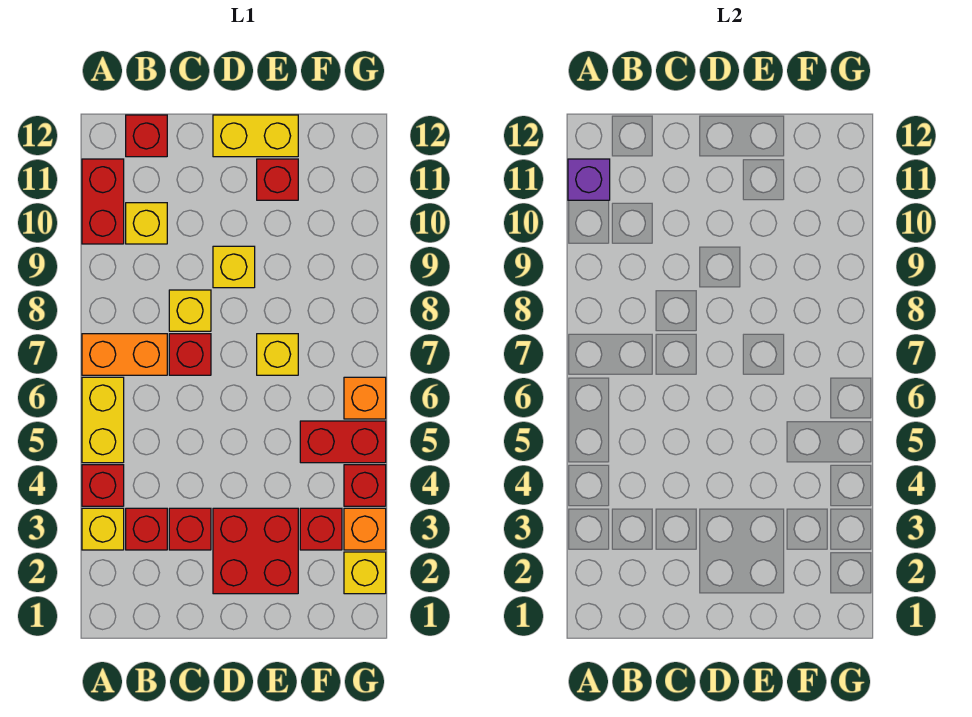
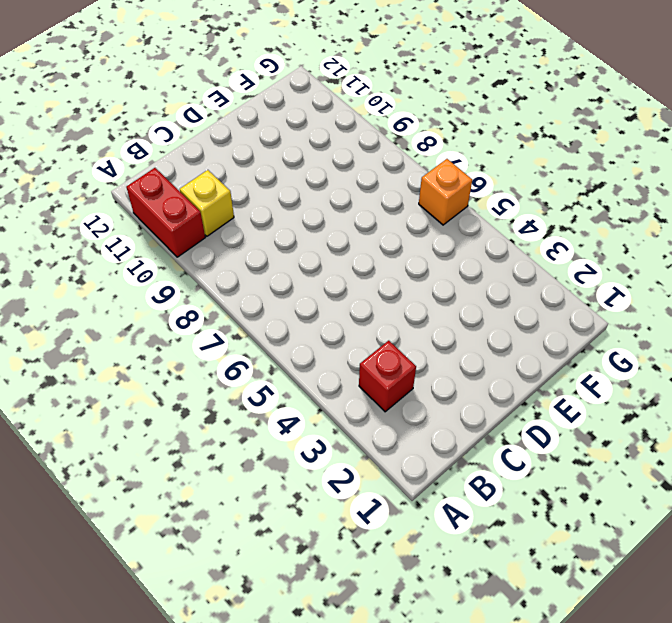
none -> yellow 1x1 brick [82,508,124,550]
none -> red 1x1 brick [82,465,124,506]
none -> yellow 1x2 brick [82,377,124,463]

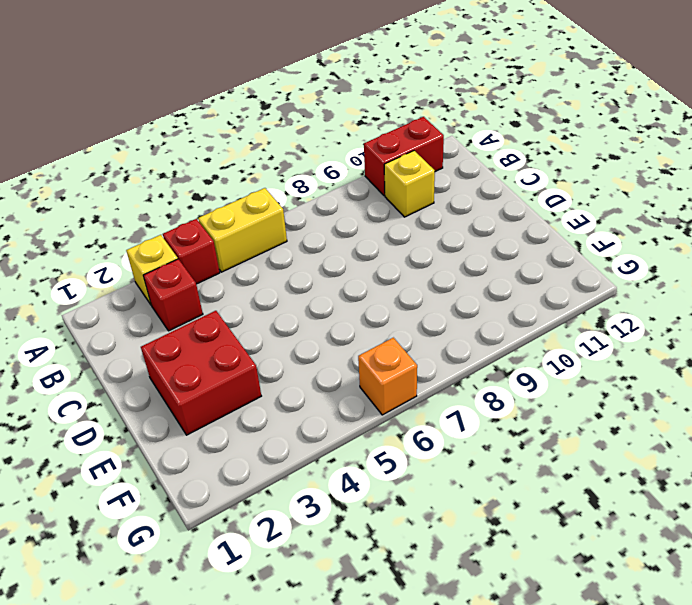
none -> orange 1x2 brick [82,334,167,375]
none -> red 1x1 brick [126,115,167,157]
none -> red 1x1 brick [169,508,211,550]

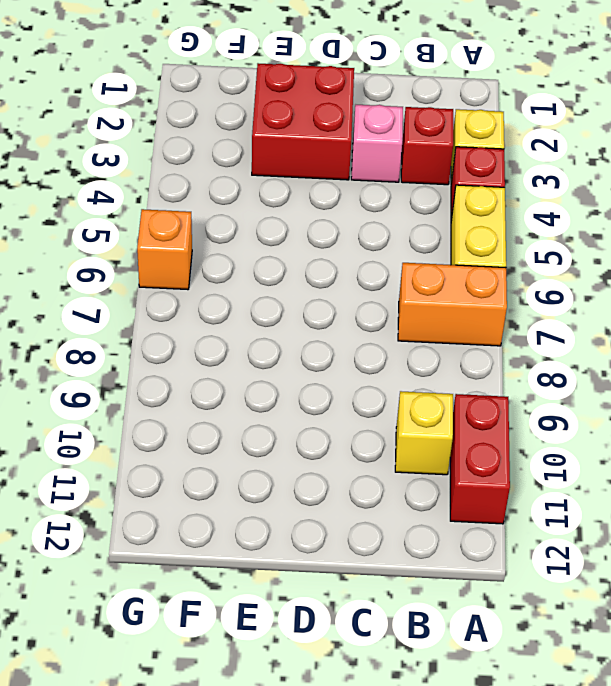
pink 1x1 brick [351,105,403,182] -> red 1x1 brick [169,508,211,550]
none -> red 1x1 brick [126,115,167,157]
none -> red 1x1 brick [169,334,211,375]
none -> yellow 1x1 brick [169,290,211,331]

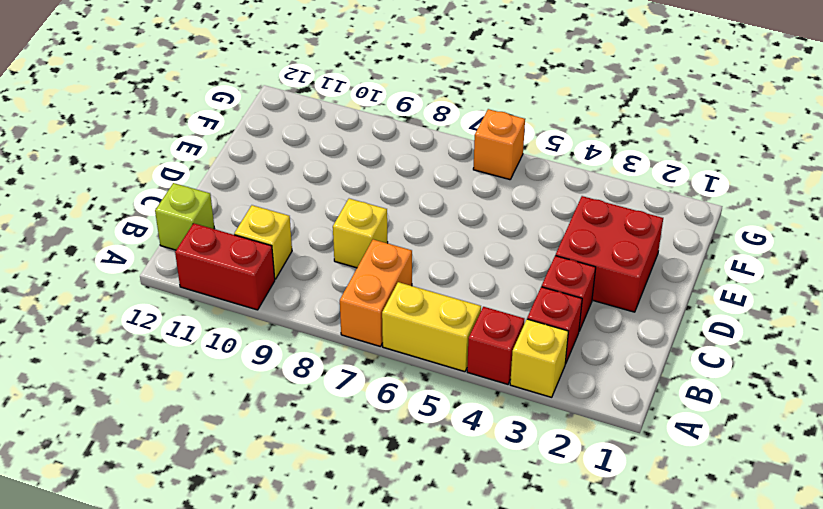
lime 1x1 brick [155,183,214,250] -> red 1x1 brick [126,115,167,157]
none -> red 1x1 brick [169,334,211,375]
none -> yellow 1x1 brick [213,246,255,288]
none -> yellow 1x2 brick [213,115,298,157]

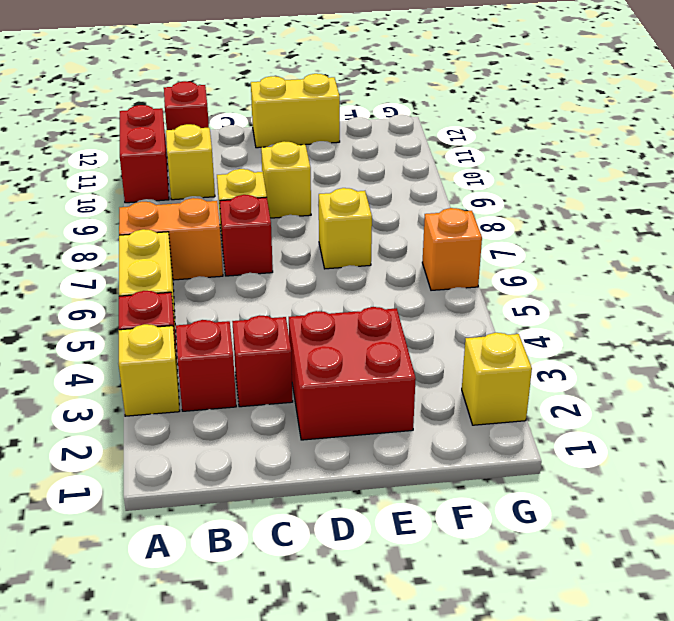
none -> red 1x1 brick [257,159,298,200]
none -> red 1x1 brick [300,508,342,550]
none -> red 1x2 brick [300,421,386,463]

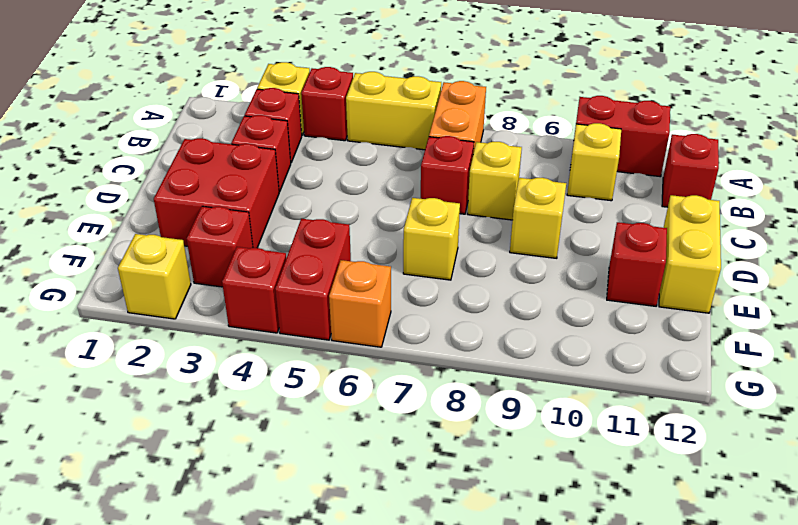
none -> orange 1x1 brick [344,508,386,550]
none -> purple 1x1 brick [568,159,610,200]

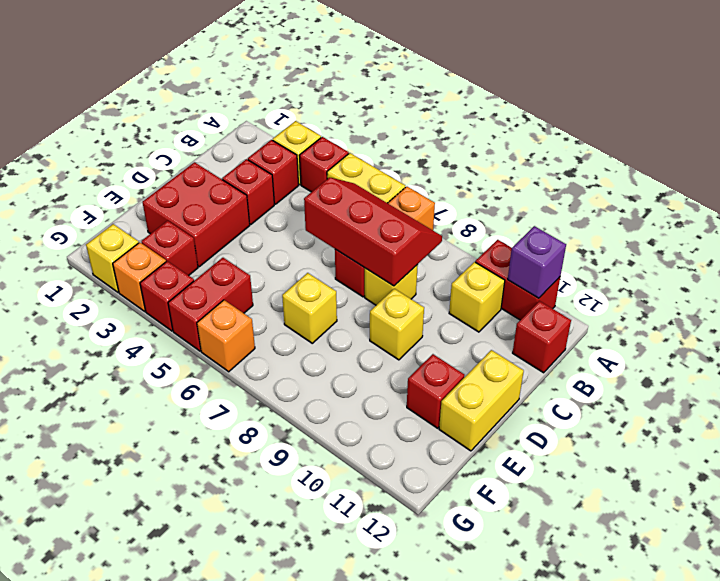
red 2x3 slope [304,177,442,286] -> none

